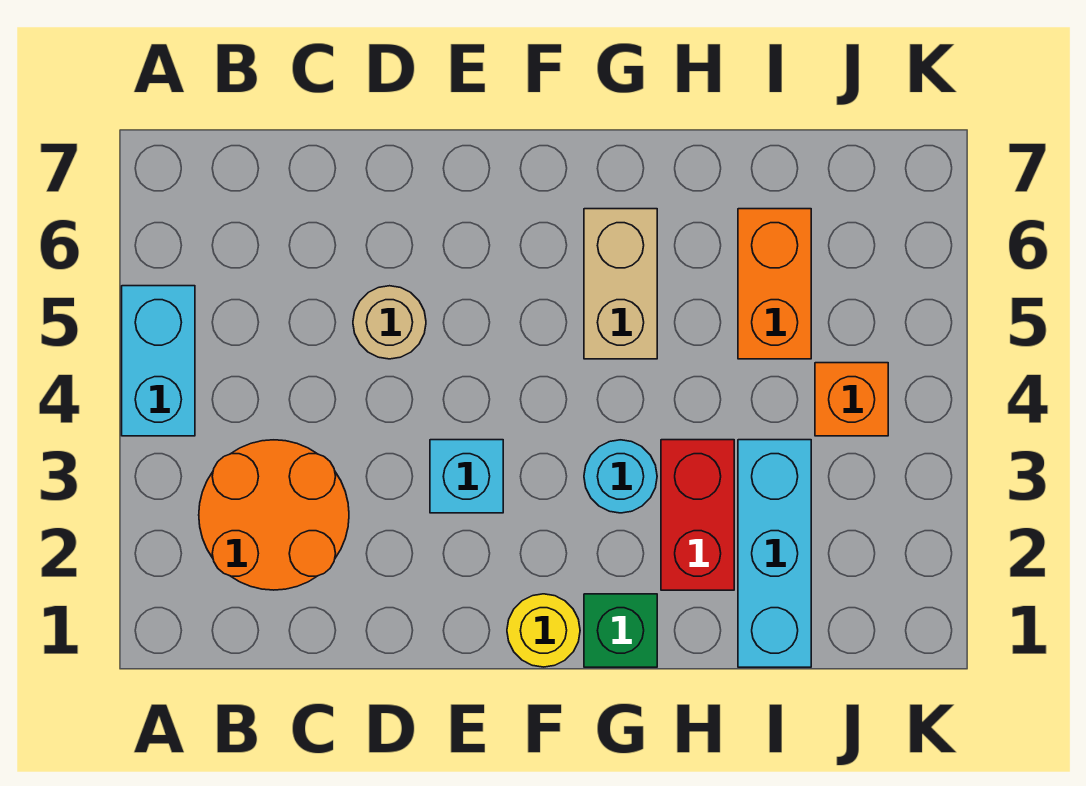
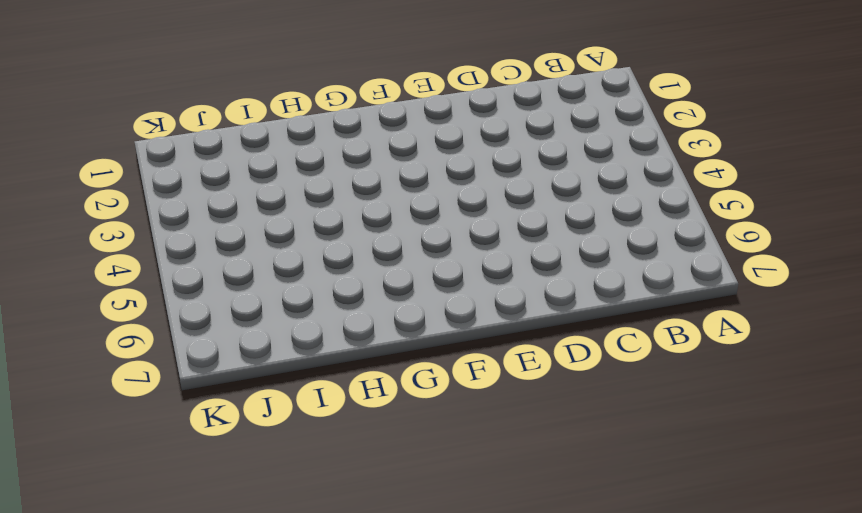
none -> cyan 1x2 brick [122,286,195,436]
none -> orange 2x2 round brick [199,440,349,590]
none -> tan 1x1 round brick [353,286,426,359]

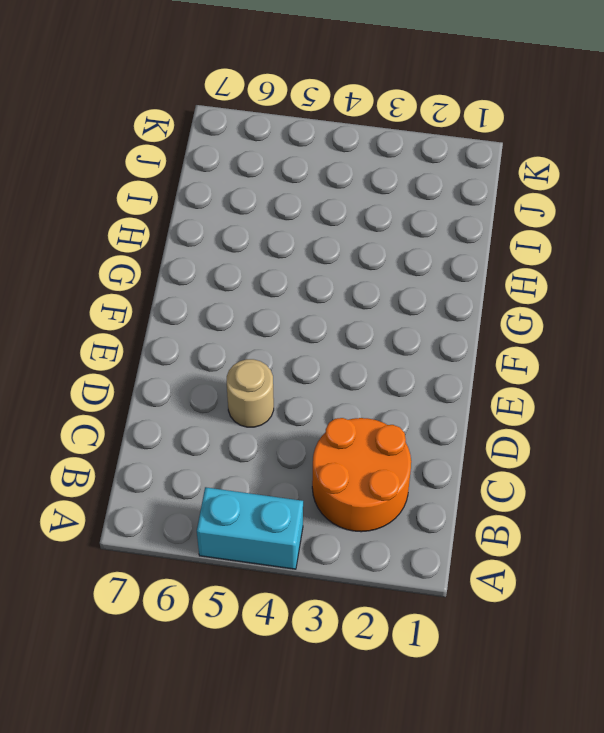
none -> cyan 1x1 brick [430,440,503,513]
none -> yellow 1x1 round brick [507,594,580,667]
none -> green 1x1 brick [584,594,657,667]

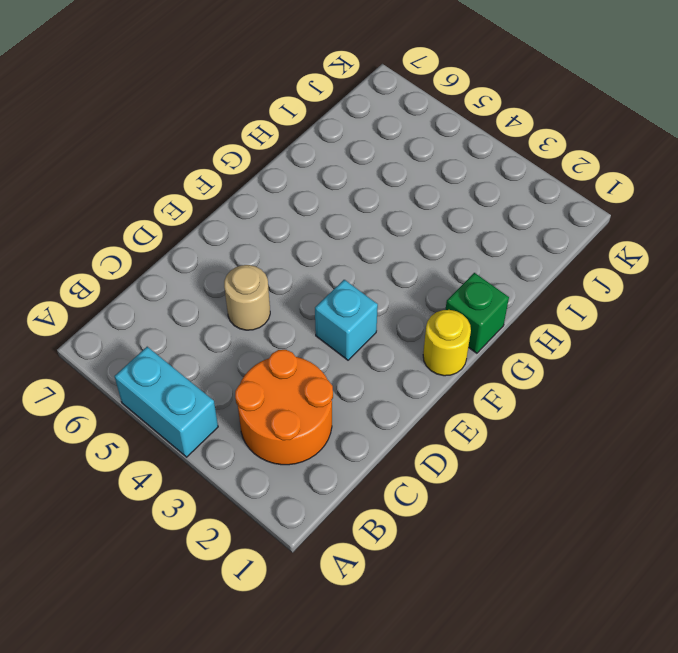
none -> cyan 1x1 round brick [584,440,657,513]
none -> tan 1x2 brick [584,209,657,359]
none -> red 1x2 brick [661,440,734,590]

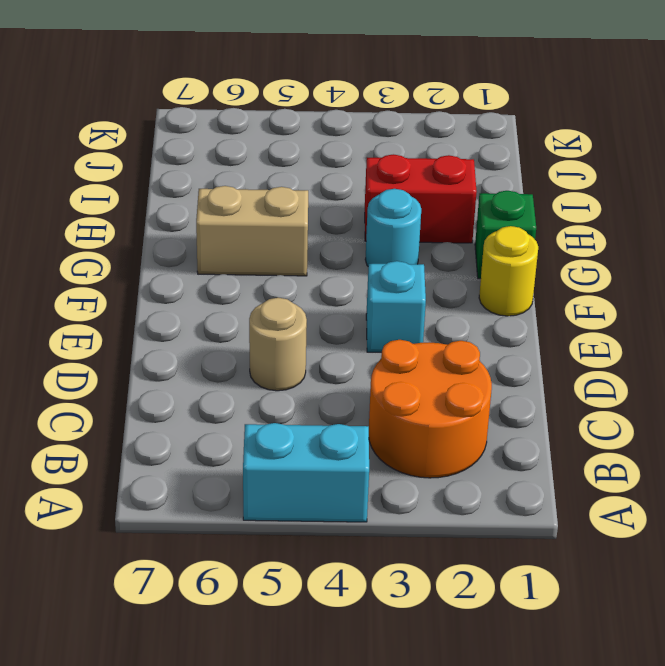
none -> cyan 1x3 brick [738,440,811,667]
none -> orange 1x2 brick [738,209,811,359]
none -> orange 1x1 brick [815,363,888,436]

